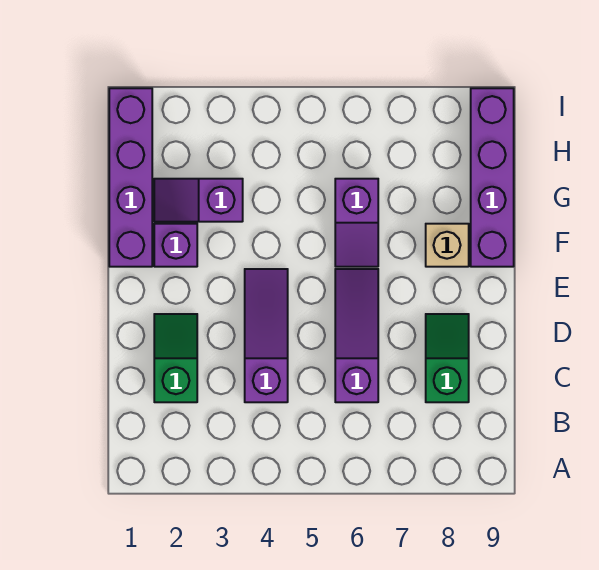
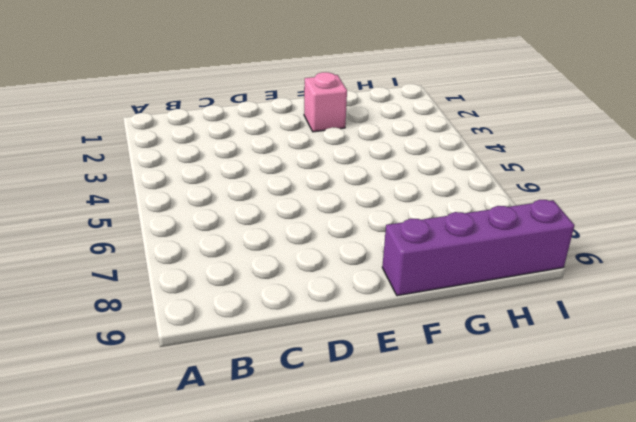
pink 1x1 brick [304,72,347,132] -> purple 1x1 brick [154,224,197,267]
none -> green 1x2 slope [154,314,197,402]
none -> purple 1x3 slope [245,269,288,402]

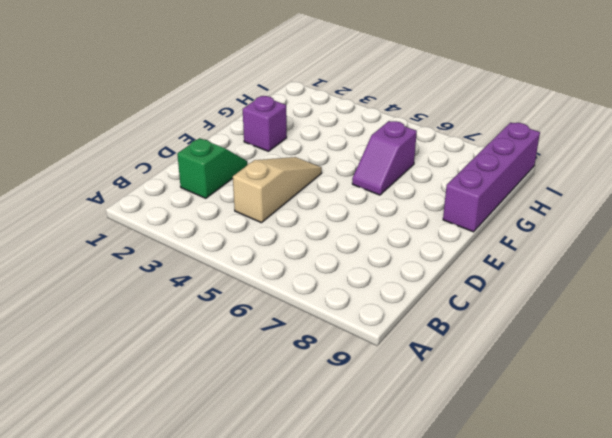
tan 1x3 slope [233,157,322,223] -> purple 1x3 slope [245,269,288,402]
none -> purple 1x3 slope [335,269,378,402]
none -> green 1x2 slope [426,314,469,402]

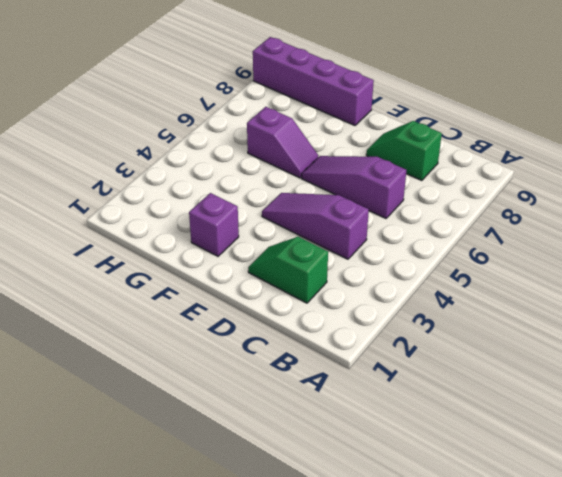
none -> purple 1x4 brick [109,88,152,267]
none -> tan 1x1 brick [426,224,469,267]

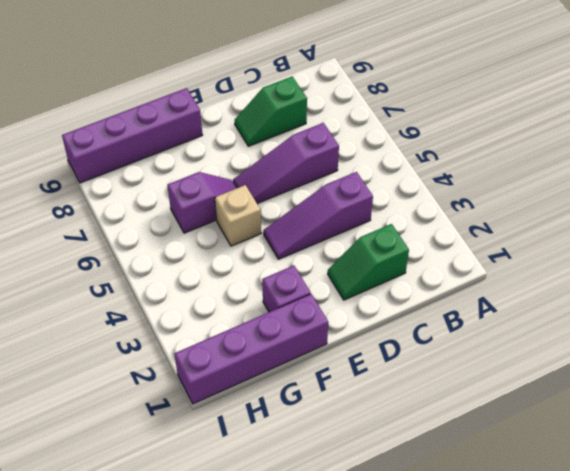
tan 1x1 brick [215,185,261,246] -> tan 1x1 brick moved to [426,224,469,267]
none -> purple 1x2 slope [154,179,243,222]

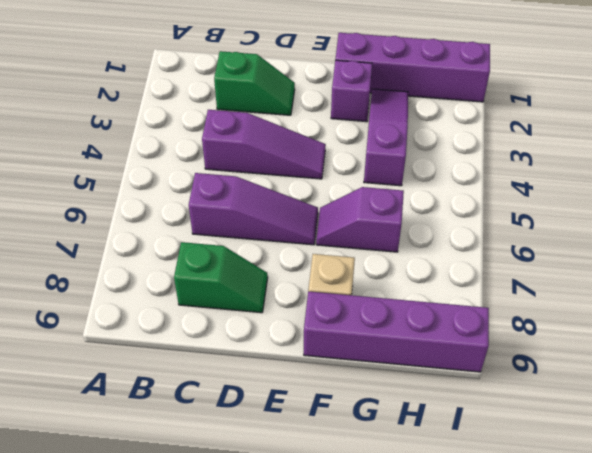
purple 1x3 slope [364,89,408,186] -> purple 1x2 slope [154,179,243,222]

